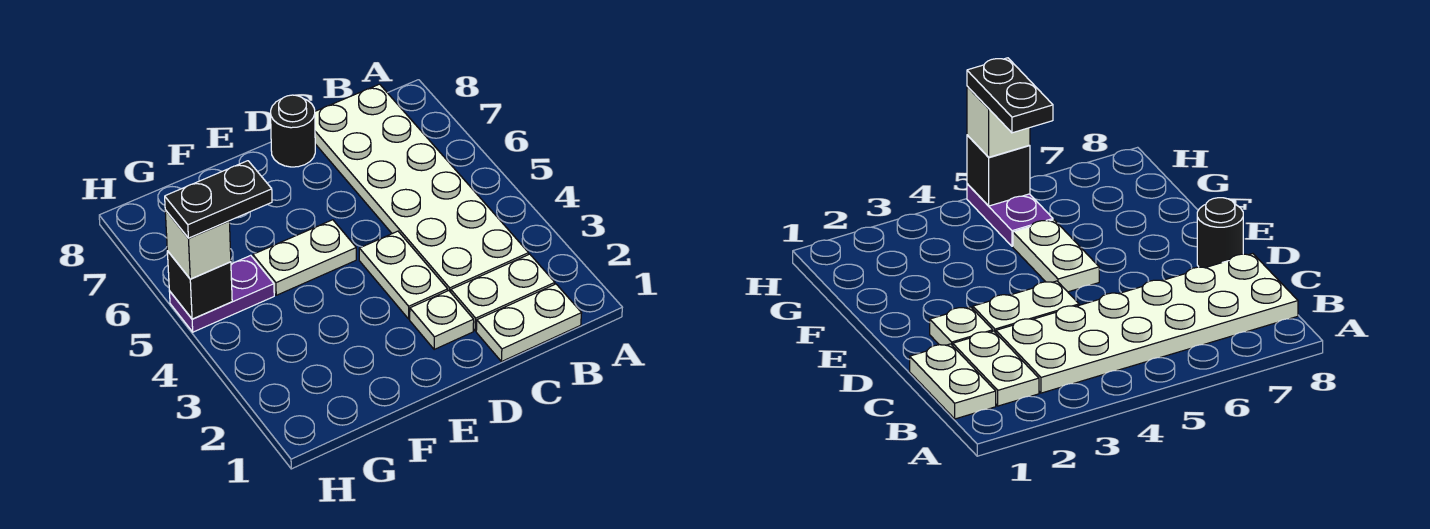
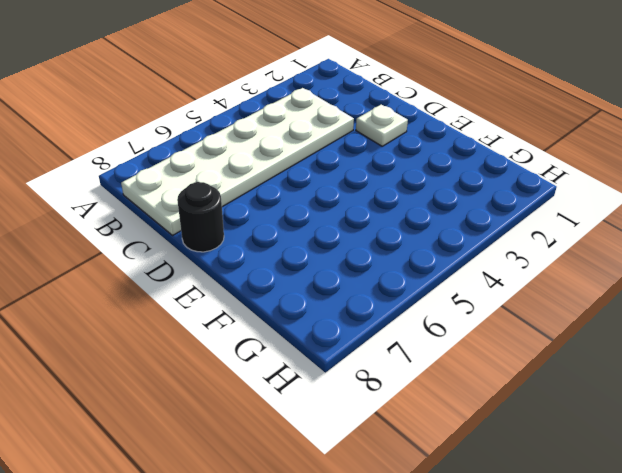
none -> white 1x2 plate [476,284,582,362]
none -> white 1x2 plate [451,254,555,331]

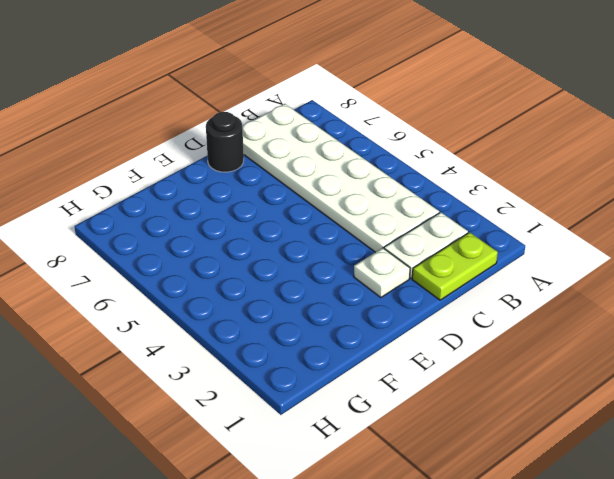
lime 1x2 plate [412,232,498,300] -> white 1x2 plate [476,284,582,362]
none -> white 1x2 plate [359,231,448,319]
none -> white 1x2 plate [253,220,356,295]

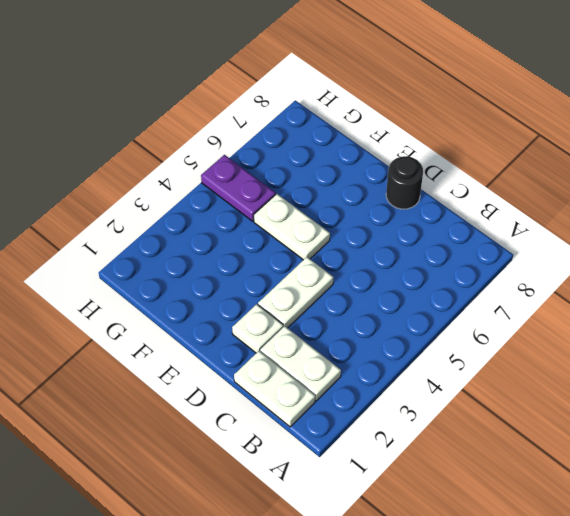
none -> white 2x6 plate [315,84,529,292]
none -> black 1x1 brick [167,251,232,319]

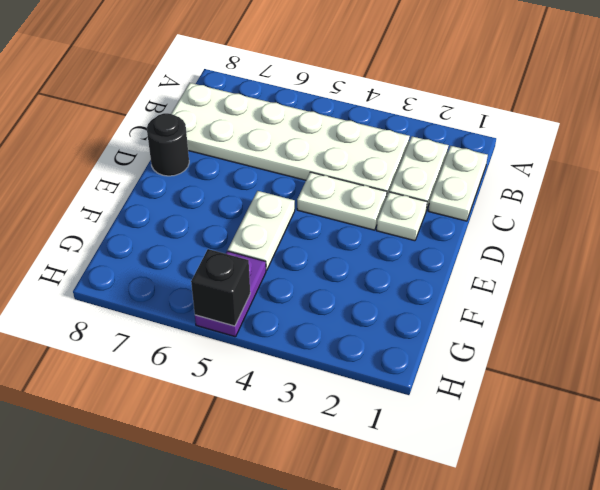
none -> white 1x1 brick [165,210,231,279]
none -> black 1x2 plate [165,161,272,238]

